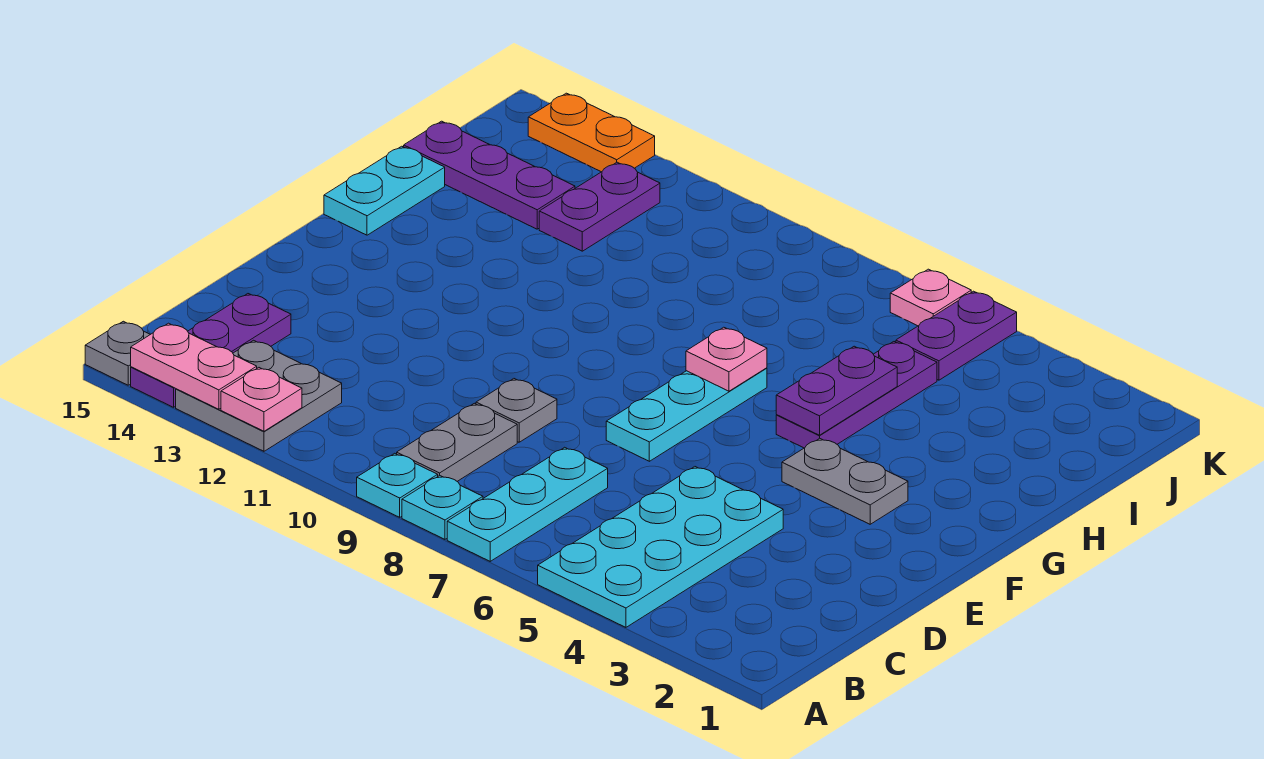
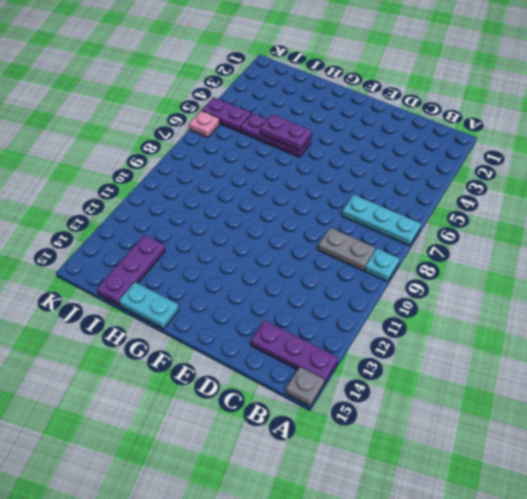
none -> cyan 2x4 plate [538,467,783,627]
none -> cyan 1x1 plate [402,476,483,539]
none -> grey 2x2 plate [176,340,342,451]

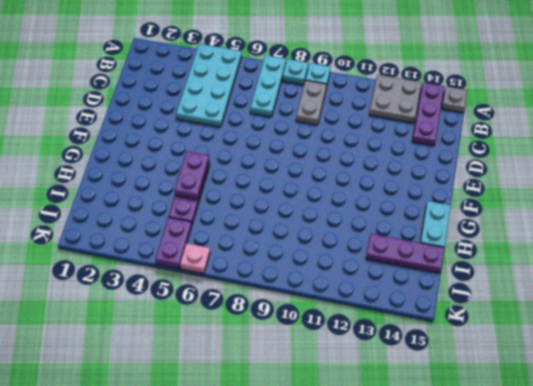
none -> grey 1x1 plate [476,379,557,442]
none -> cyan 1x3 plate [606,368,767,461]
none -> grey 1x2 plate [782,438,908,524]

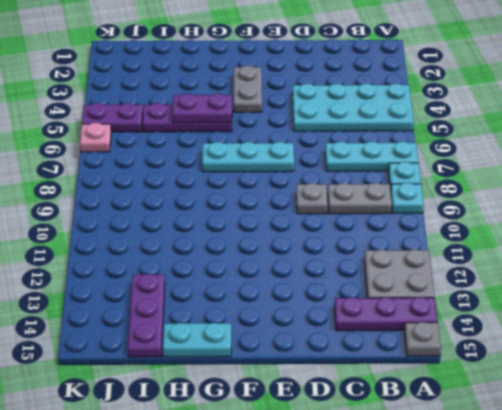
none -> purple 1x2 plate [539,162,660,251]
none -> orange 1x2 plate [528,93,655,172]
none -> pink 1x1 plate [221,368,302,431]

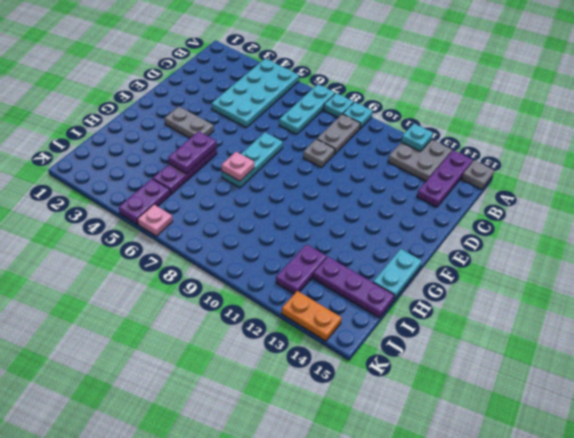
cyan 1x1 plate [401,124,433,152] -> pink 1x1 plate [221,368,302,431]
none -> pink 1x2 plate [131,323,257,409]

